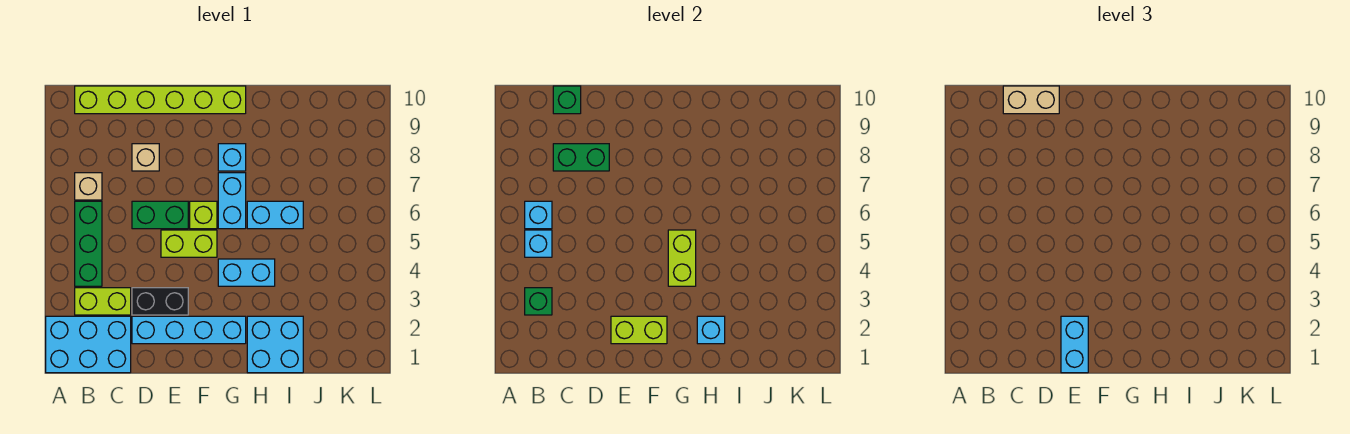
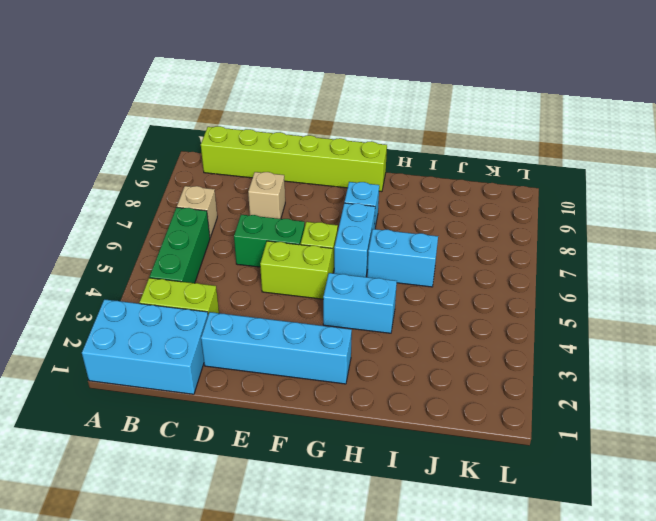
none -> black 1x2 brick [132,288,188,315]
none -> cyan 2x2 brick [247,316,303,373]
none -> green 1x1 brick [525,288,552,315]

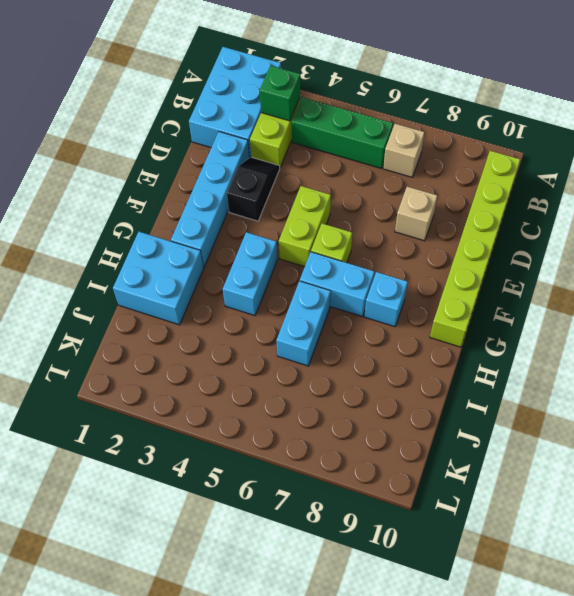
black 1x2 slope [227,157,280,221] -> black 1x2 brick [132,288,188,315]
none -> green 1x2 brick [132,201,188,229]
none -> cyan 1x1 brick [525,230,552,257]
none -> cyan 1x1 brick [525,201,552,229]

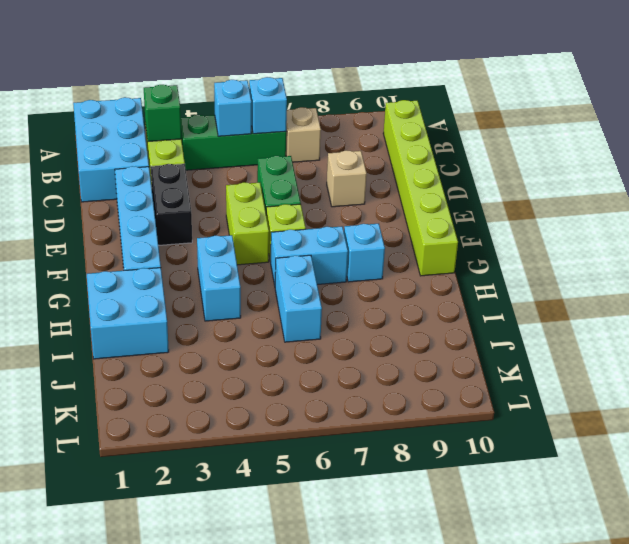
none -> green 1x2 brick [553,144,609,171]
none -> green 1x1 brick [553,86,581,114]
none -> lime 1x2 brick [611,316,667,344]

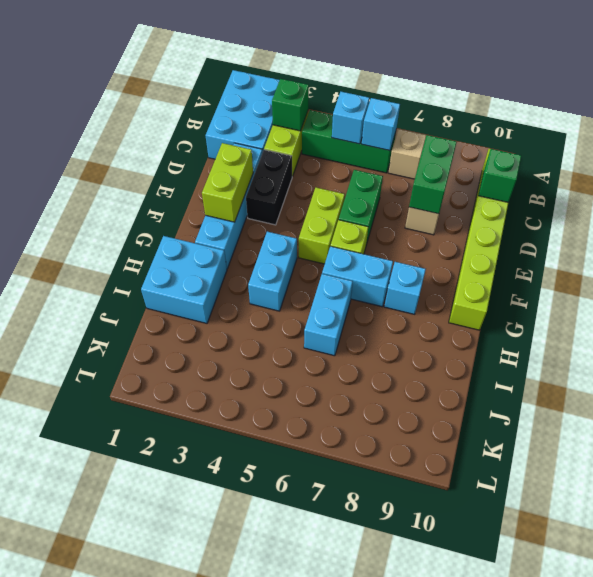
none -> lime 1x2 brick [668,230,696,286]
none -> cyan 1x1 brick [697,316,725,344]
none -> tan 1x2 brick [1003,86,1059,114]

